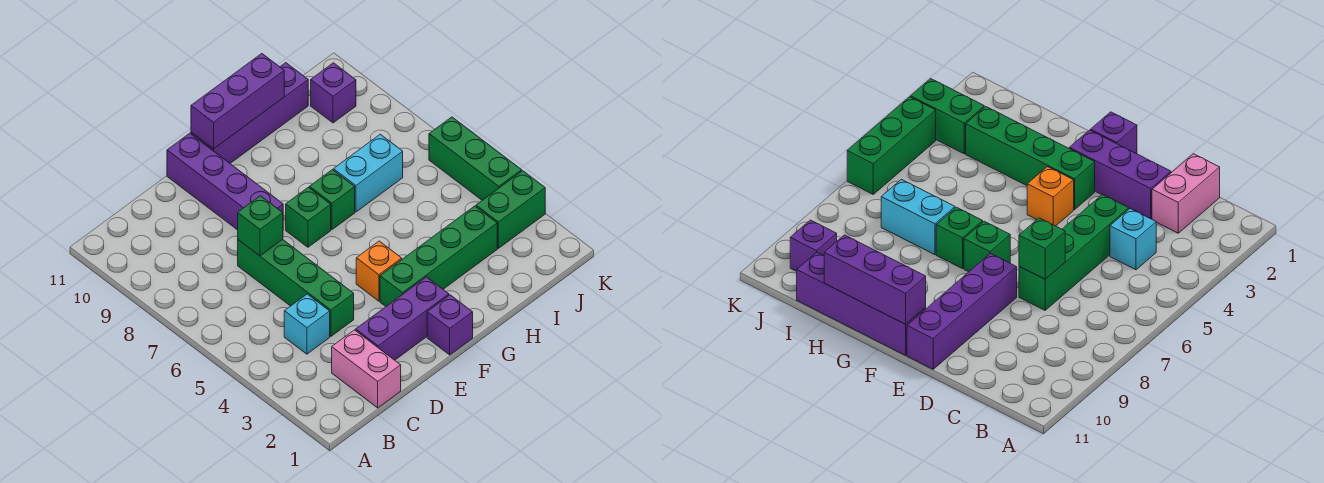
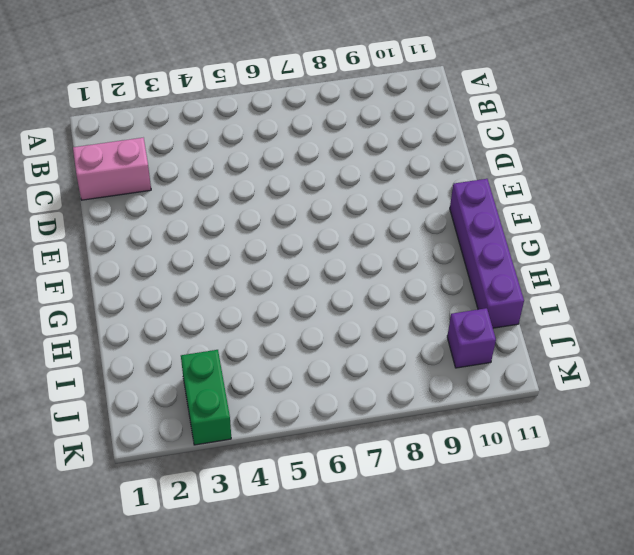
none -> cyan 1x1 brick [284,294,330,354]
none -> purple 1x3 brick [356,277,449,360]
none -> green 1x4 brick [238,240,354,336]

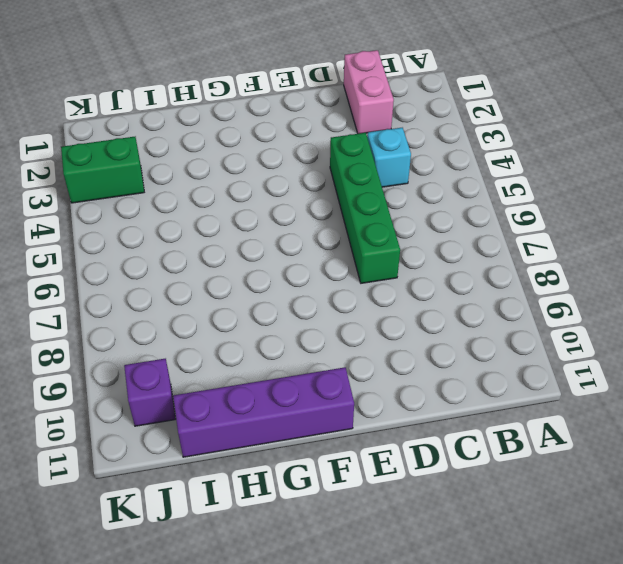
none -> purple 1x3 brick [356,277,449,360]
none -> purple 1x4 brick [167,133,283,230]
none -> purple 1x1 brick [427,295,473,355]

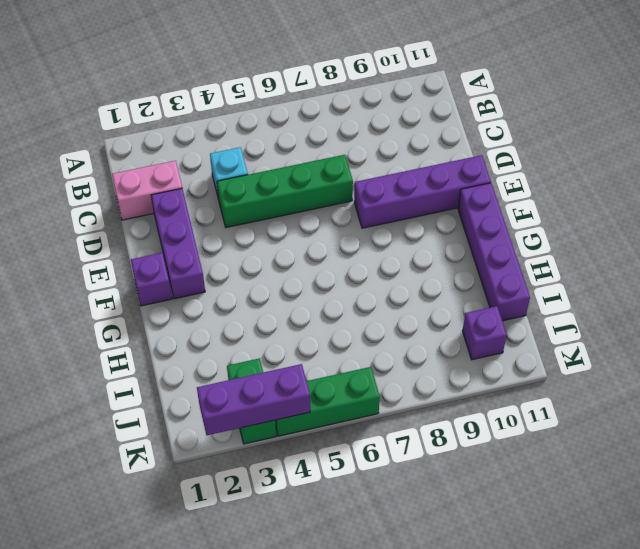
purple 1x3 brick [197,364,310,435] -> purple 1x3 brick turned to [191,54,284,149]
none -> green 1x4 brick [380,206,497,306]
none -> orange 1x1 brick [356,241,402,301]
none -> green 1x1 brick [286,187,331,247]

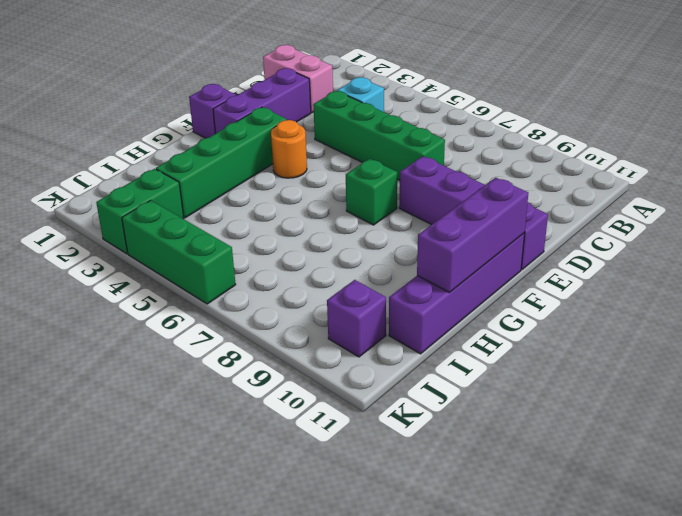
orange 1x1 round brick [271,120,307,178] -> orange 1x1 brick [356,241,402,301]
none -> green 1x1 brick [309,170,355,230]
none -> cyan 1x2 brick [333,134,403,212]
none -> green 1x1 brick [238,196,283,256]

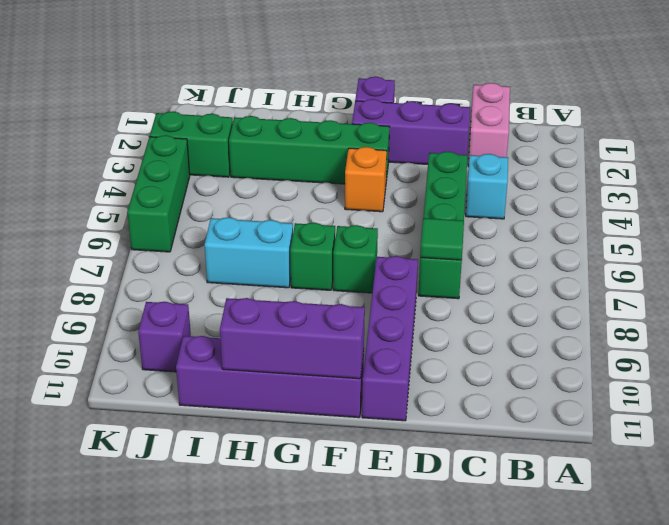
green 1x1 tile [420,218,464,260] -> green 1x1 brick [238,196,283,256]

